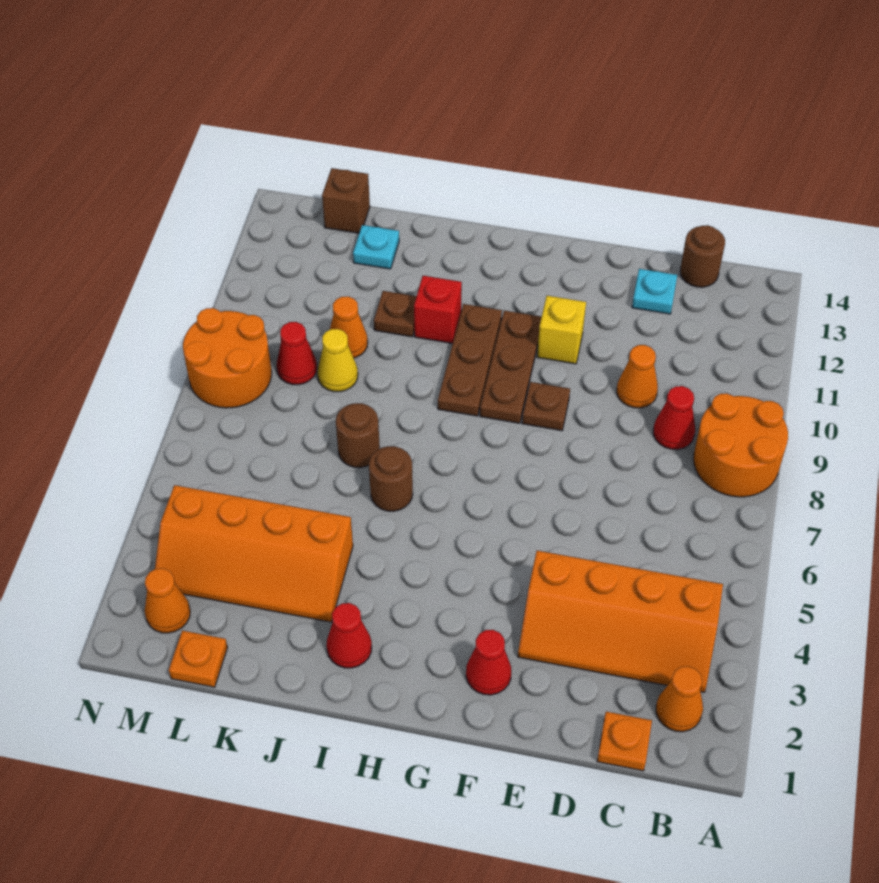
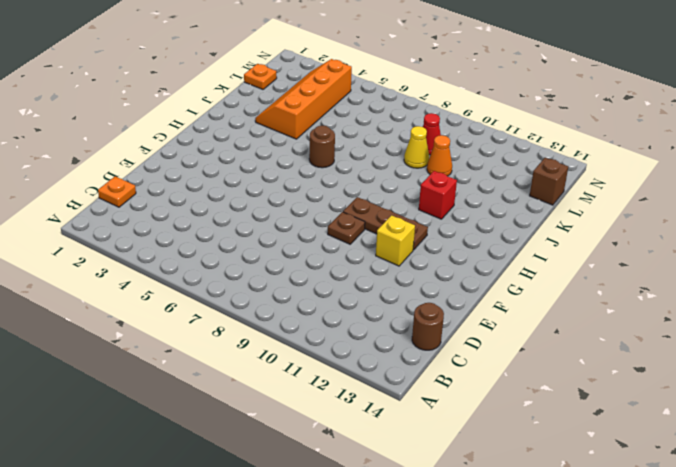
none -> orange 2x2 round brick [693,393,788,497]
none -> orange 1x1 cone [656,666,703,732]
none -> orange 2x4 slope [518,551,723,692]

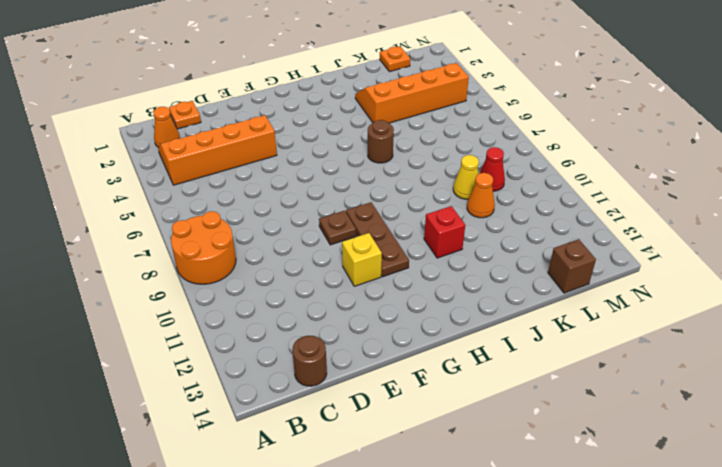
none -> red 1x1 cone [653,386,695,450]
none -> orange 1x1 cone [617,345,658,408]
none -> cyan 1x1 plate [632,269,677,314]

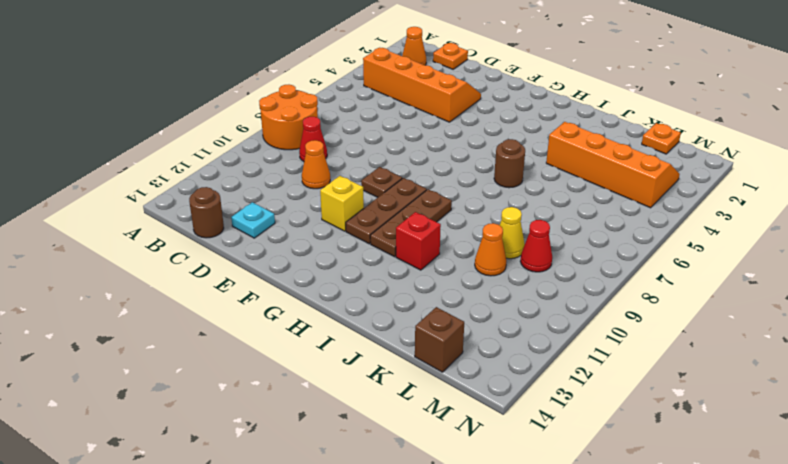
none -> red 1x1 cone [466,630,511,695]
none -> red 1x1 cone [326,603,372,668]
none -> brown 1x1 round brick [336,403,380,468]

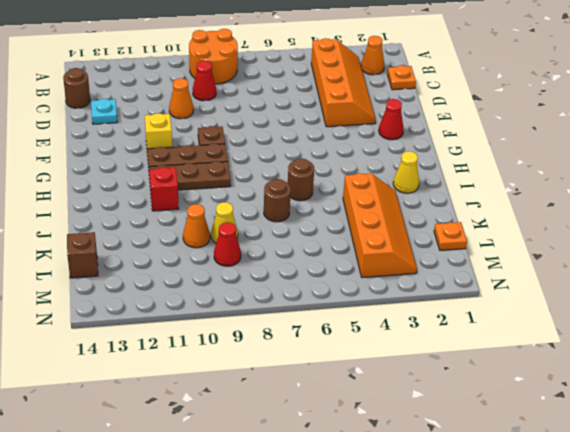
yellow 1x1 cone [393,151,419,193] -> red 1x1 cone [326,603,372,668]
none -> brown 1x1 plate [374,291,417,337]
none -> cyan 1x1 plate [353,225,399,269]
none -> orange 1x1 cone [145,568,190,633]

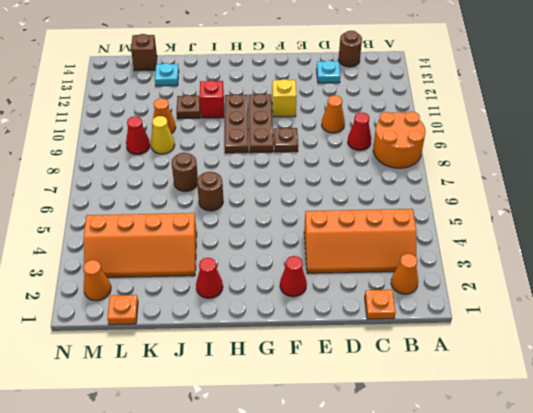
none -> orange 2x2 round brick [183,308,272,408]

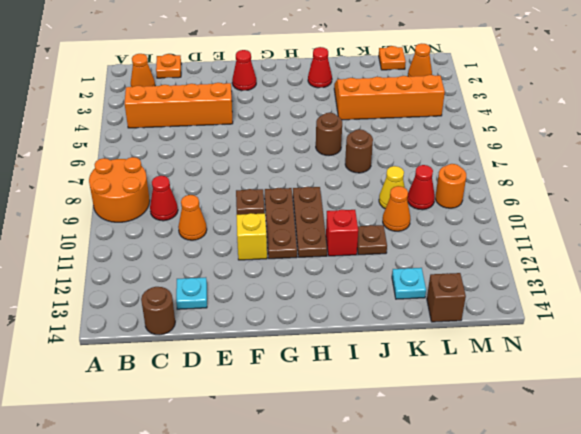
orange 1x1 round brick [436,164,466,208] -> orange 2x2 round brick [183,308,272,408]

